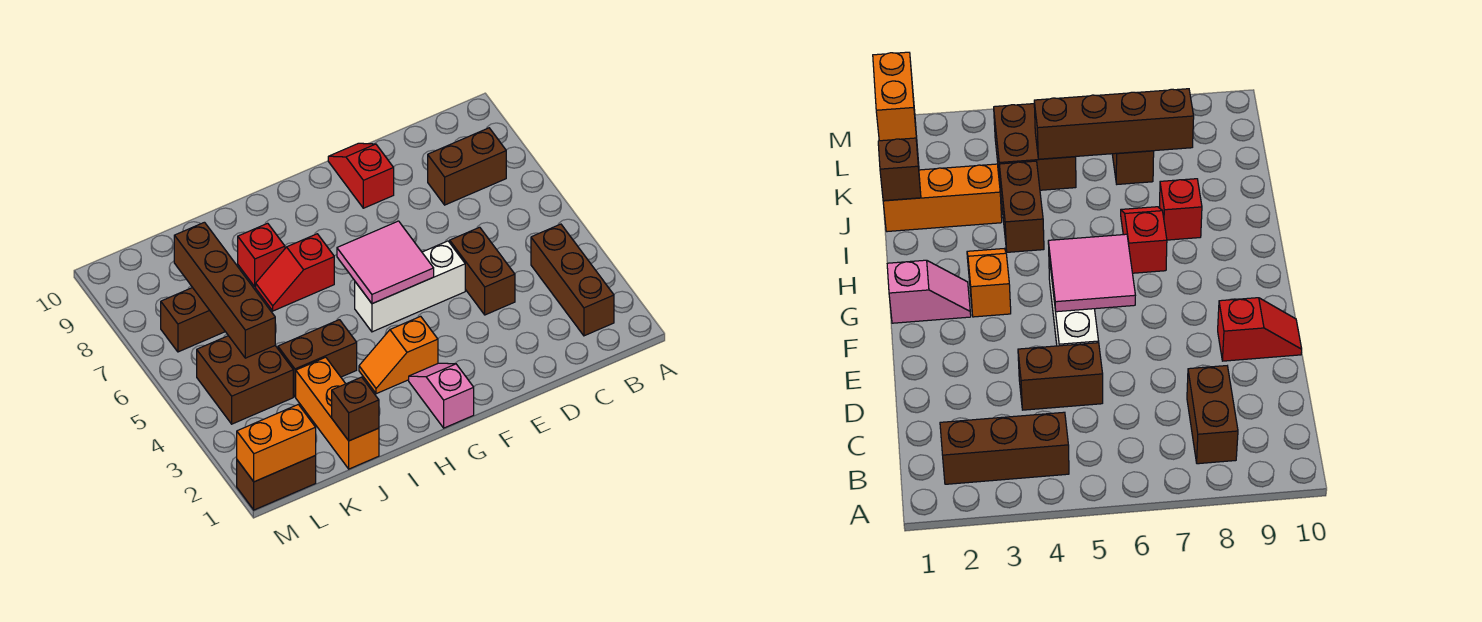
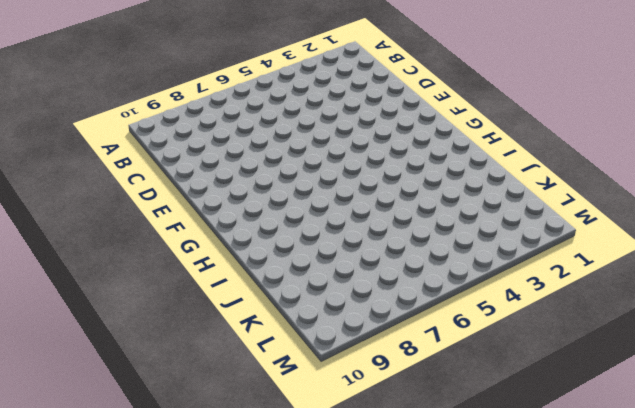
none -> brown 1x3 brick [531,224,614,336]
none -> brown 1x2 brick [428,128,506,205]
none -> brown 1x2 brick [450,227,515,315]

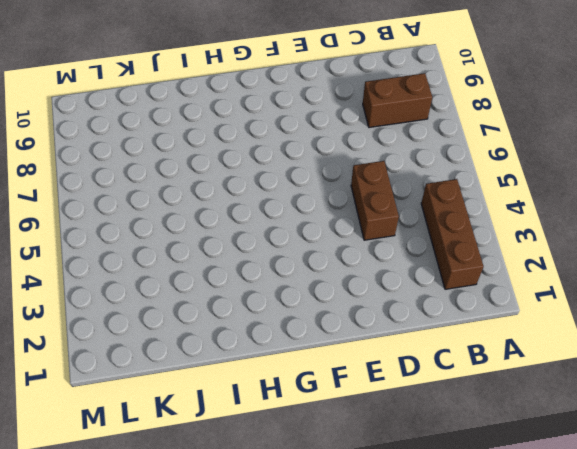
none -> white 1x3 brick [355,241,465,332]
none -> red 1x2 slope [328,143,394,208]
none -> pink 1x2 slope [409,363,474,428]

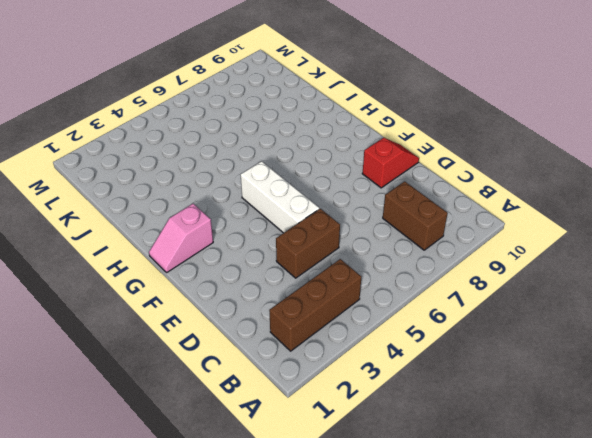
pink 1x2 slope [149,204,213,272] -> pink 1x2 slope turned to [409,363,474,428]
none -> orange 1x2 slope [359,316,438,394]
none -> red 1x2 slope [256,234,334,311]
none -> brown 1x2 brick [278,320,357,397]

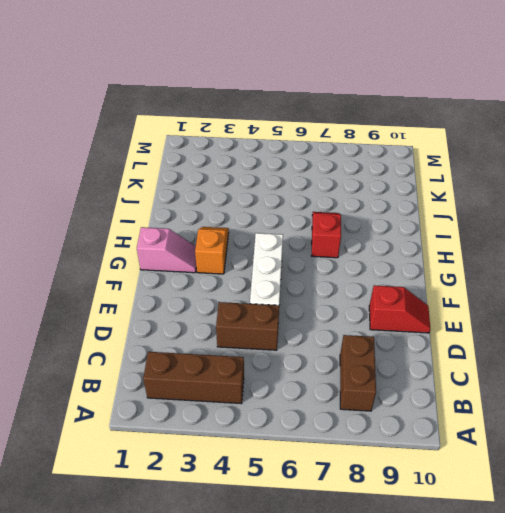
none -> brown 1x2 brick [278,320,357,397]
none -> red 1x1 brick [238,223,285,287]
none -> orange 1x3 brick [296,357,379,469]

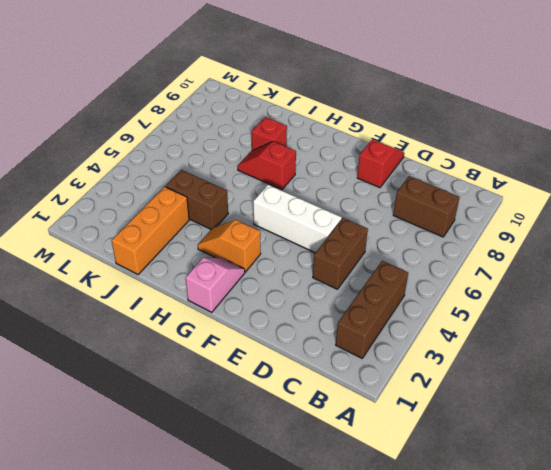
none -> brown 2x2 brick [197,336,293,424]
none -> brown 1x2 brick [161,288,225,352]
none -> brown 1x2 brick [237,456,316,510]

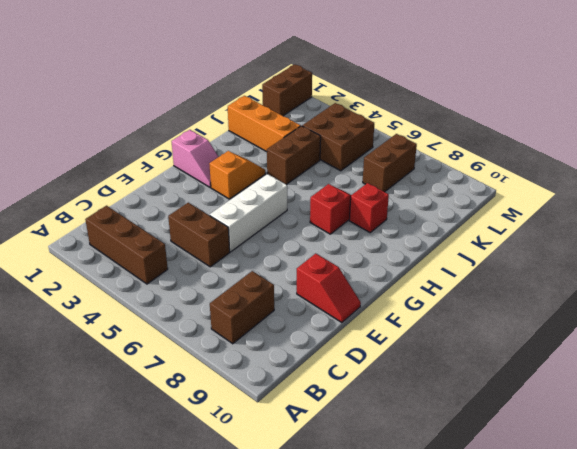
none -> pink 2x2 tile [337,221,434,304]
none -> brown 1x1 brick [332,377,379,441]
none -> brown 1x4 brick [174,222,275,358]

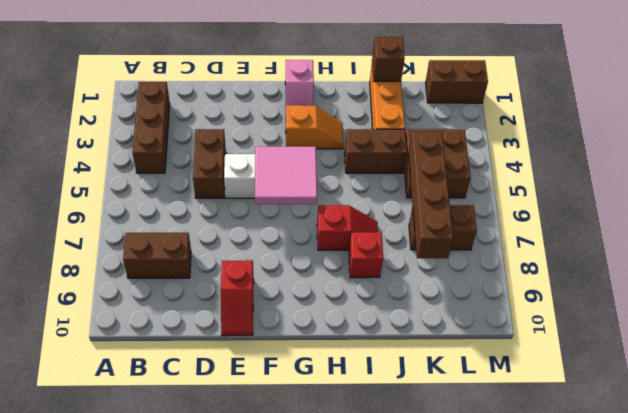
none -> orange 1x2 brick [237,404,316,482]

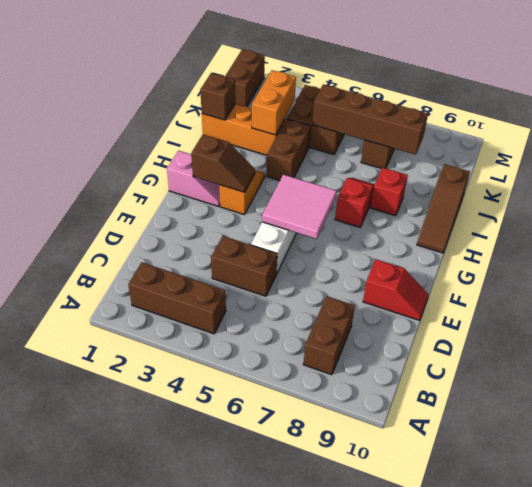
brown 1x2 slope [191,134,255,192] -> none
brown 1x3 slope [417,164,470,253] -> none
orange 1x2 brick [252,70,296,135] -> orange 1x2 brick moved to [237,404,316,482]

